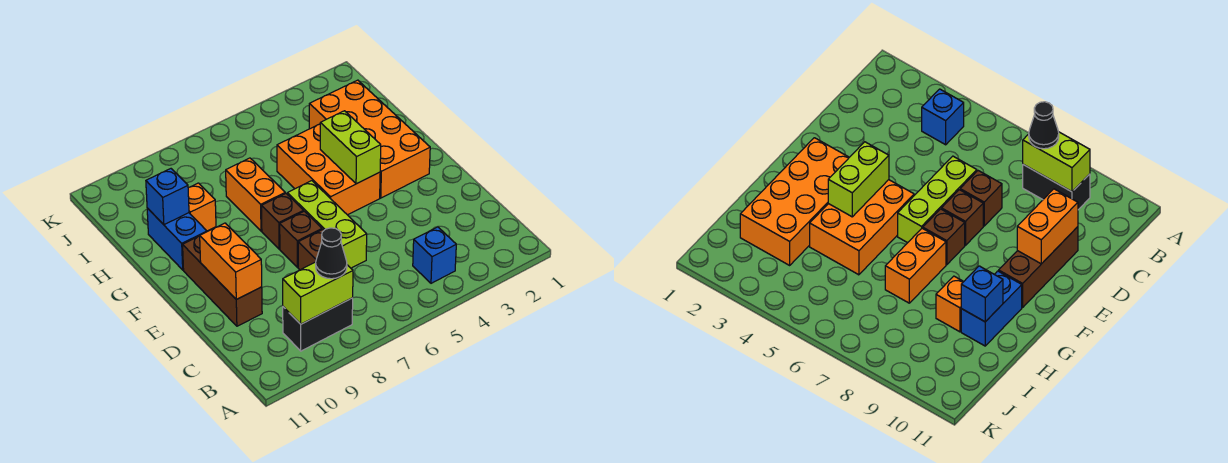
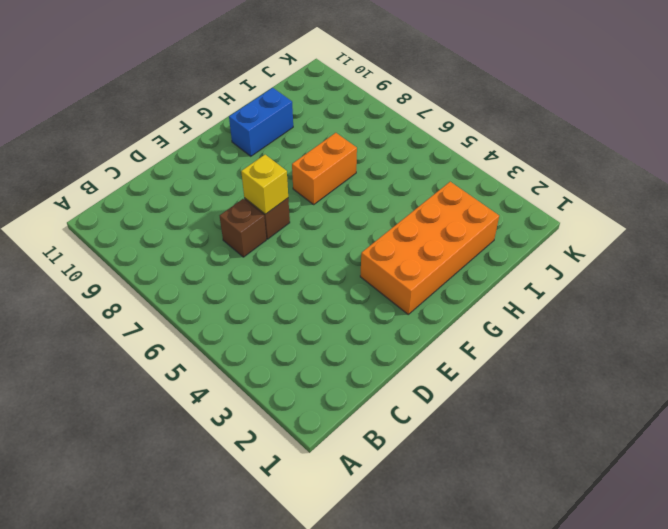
yellow 1x1 brick [241,155,288,214] -> none
none -> blue 1x1 brick [413,227,456,283]
none -> black 1x2 brick [283,298,353,351]
none -> lime 1x3 brick [287,181,367,268]

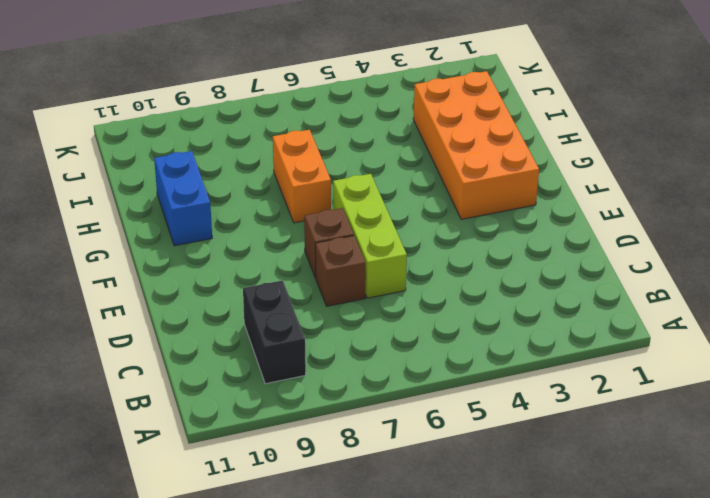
black 1x2 brick [243,280,306,384] -> black 1x2 brick turned to [283,298,353,351]
none -> blue 1x1 brick [413,227,456,283]
none -> brown 1x3 brick [183,236,262,326]
none -> orange 2x3 brick [277,124,380,215]

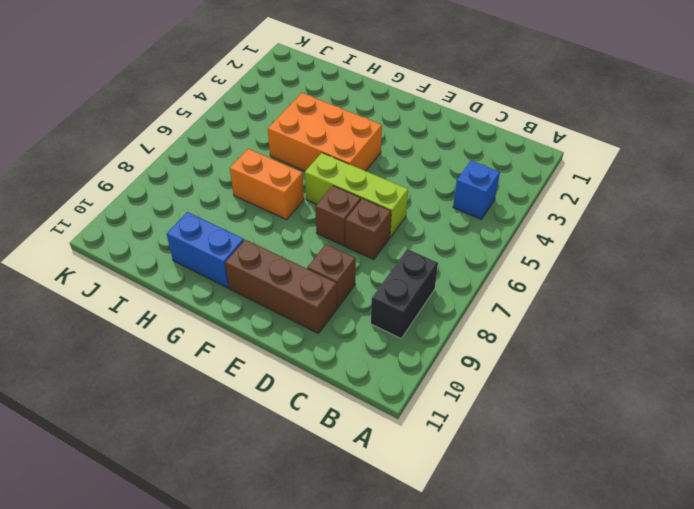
brown 1x1 brick [307,244,356,308] -> brown 1x1 brick moved to [262,193,304,249]
none -> orange 2x4 brick [309,80,430,198]
none -> orange 1x1 brick [188,183,216,231]
none -> lime 1x2 brick [283,262,353,324]

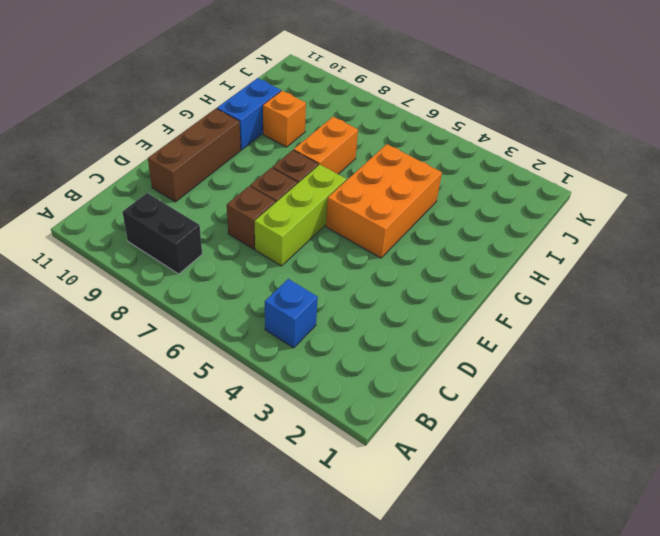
none -> orange 2x4 brick [309,80,430,198]
none -> lime 1x2 brick [283,262,353,324]
none -> orange 1x2 brick [200,223,262,299]

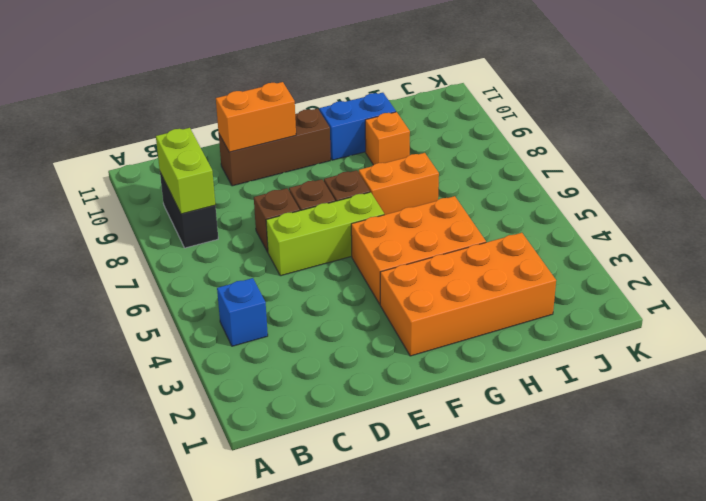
none -> lime 1x2 brick [320,111,381,184]
none -> blue 1x1 brick [146,169,189,225]
none -> black 1x1 cone [316,228,347,279]

